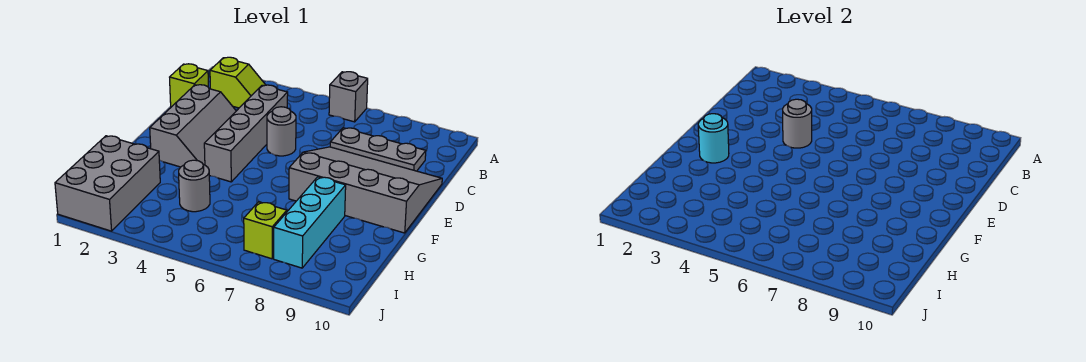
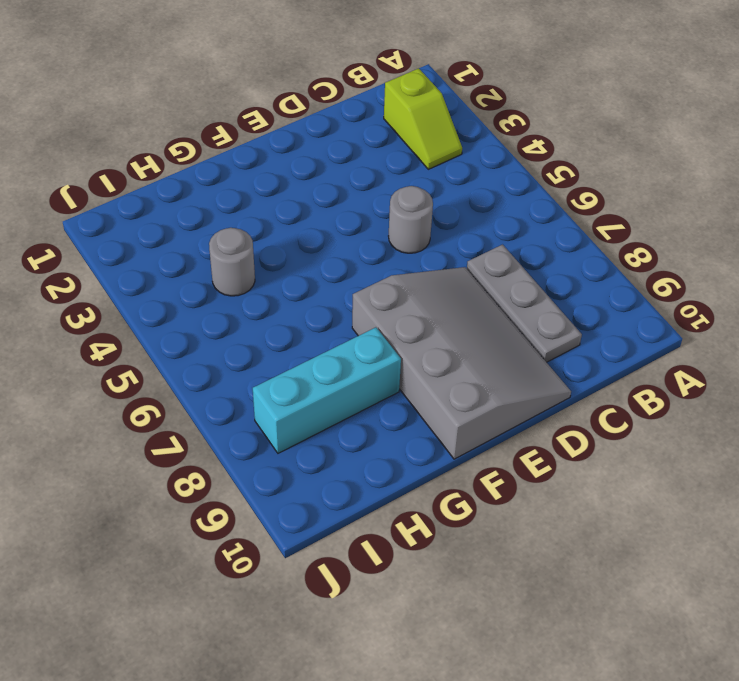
none -> grey 1x1 brick [329,72,368,122]
none -> lime 1x1 brick [170,64,208,107]
none -> grey 1x4 brick [204,85,288,182]

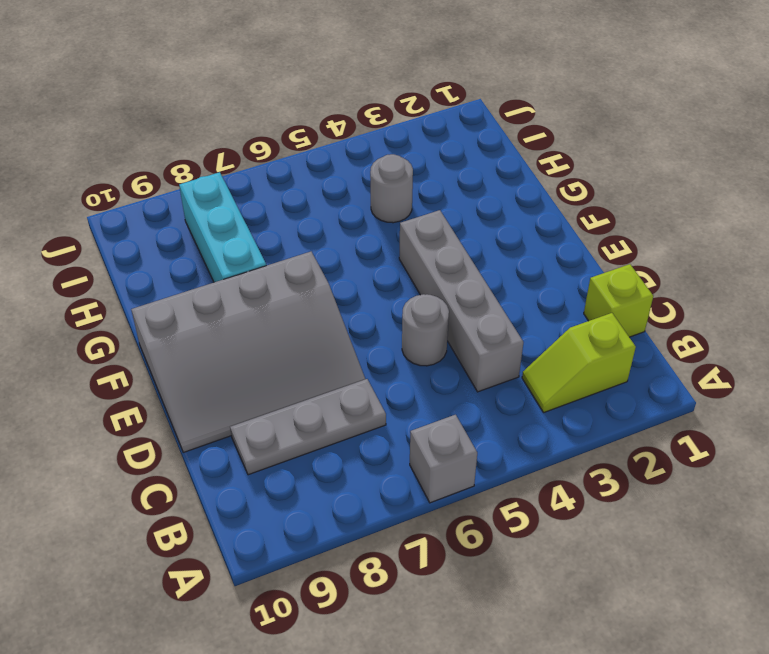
none -> grey 2x3 slope [150,85,236,167]
none -> grey 2x3 brick [55,136,160,231]
none -> lime 1x1 brick [244,202,287,259]

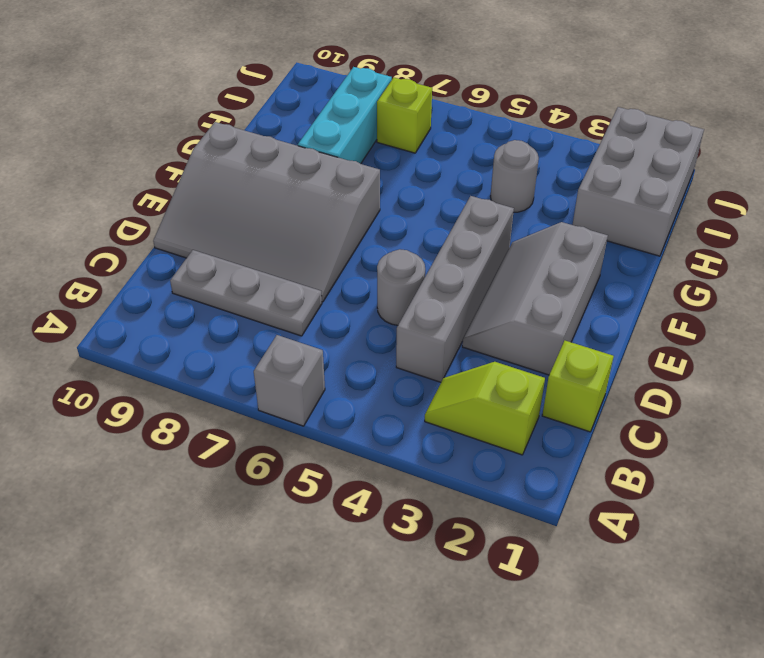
none -> grey 1x1 round brick [783,99,812,148]
none -> cyan 1x1 round brick [698,114,729,163]

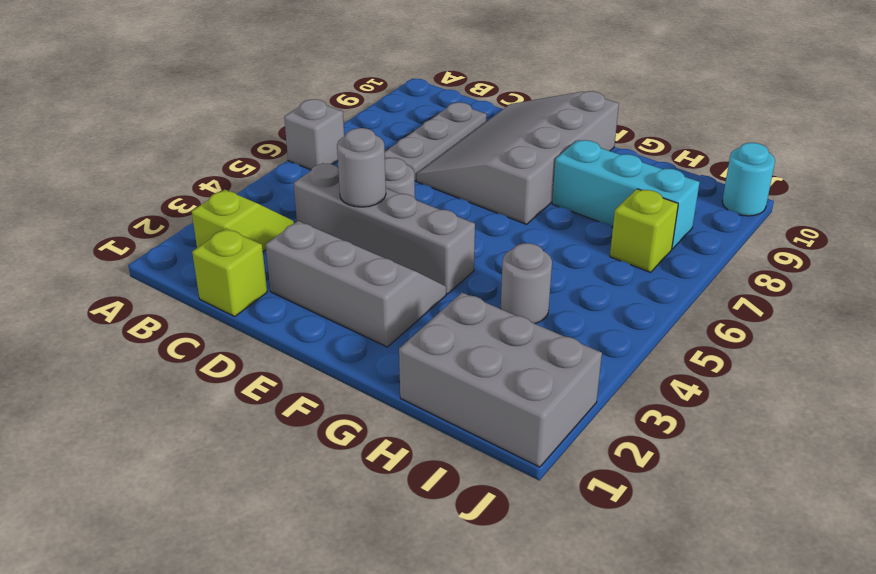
cyan 1x1 round brick [722,143,775,216] -> cyan 1x1 round brick moved to [698,114,729,163]

